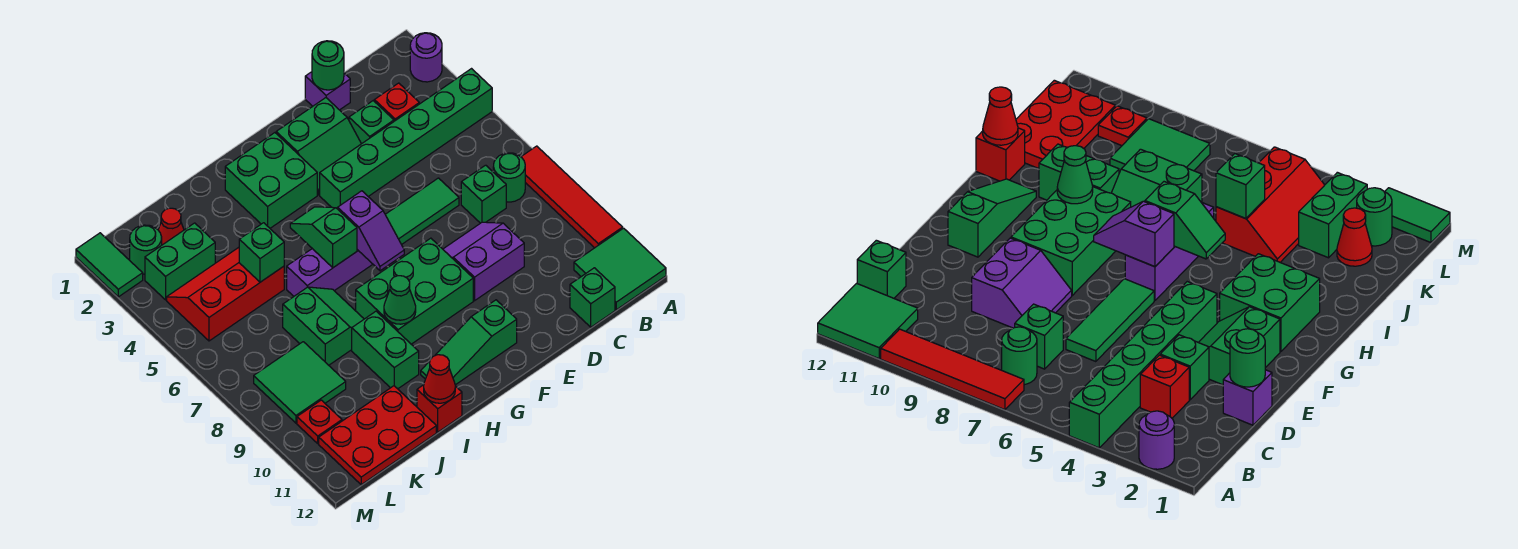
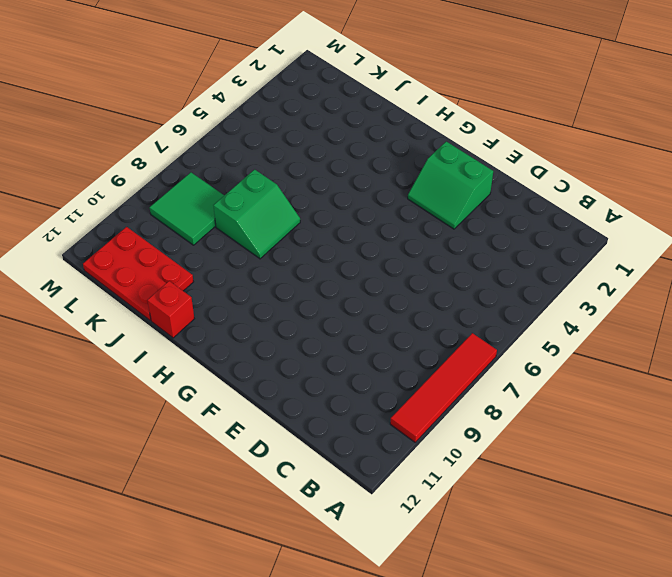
none -> purple 1x1 round brick [410,33,442,82]
none -> green 1x6 brick [320,69,492,209]
none -> green 2x2 tile [574,228,666,310]
none -> green 1x1 round brick [493,153,525,202]

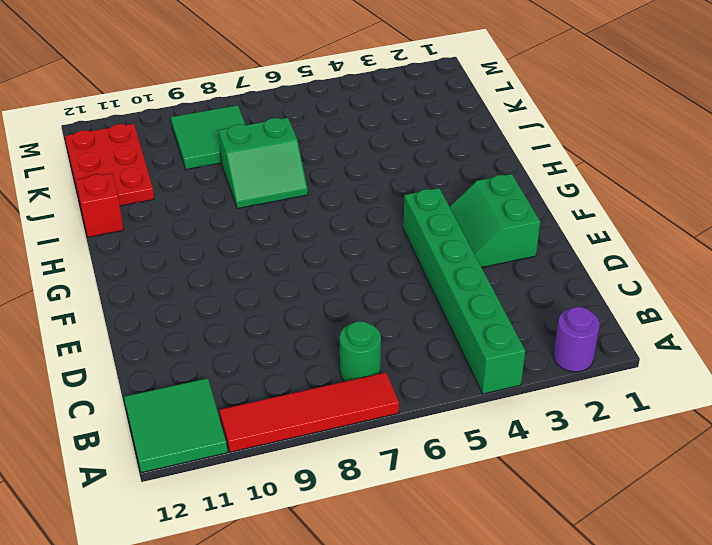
none -> red 1x1 brick [374,83,419,121]
none -> green 1x1 brick [461,165,506,223]
none -> green 1x1 brick [570,268,615,327]
none -> purple 1x1 brick [305,72,350,110]

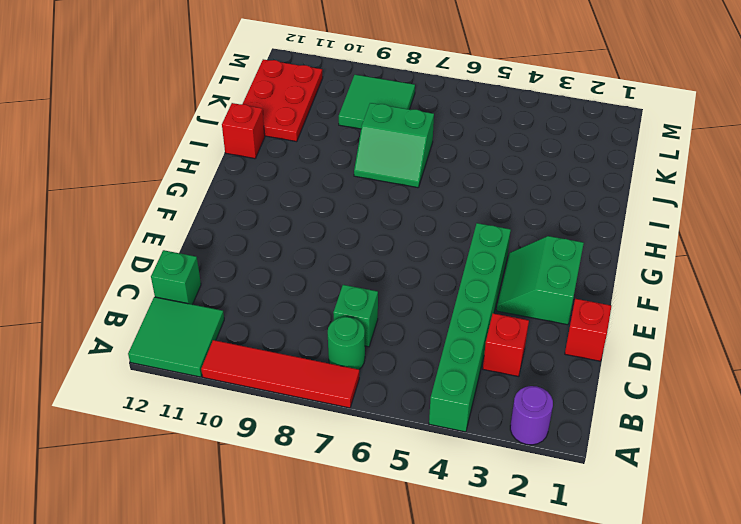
red 1x1 brick [565,299,611,361] -> purple 1x1 brick [305,72,350,110]
none -> green 1x1 brick [349,101,394,144]
none -> green 1x3 tile [385,178,459,244]
none -> purple 2x2 slope [443,222,524,301]
none -> green 2x3 brick [356,238,473,344]

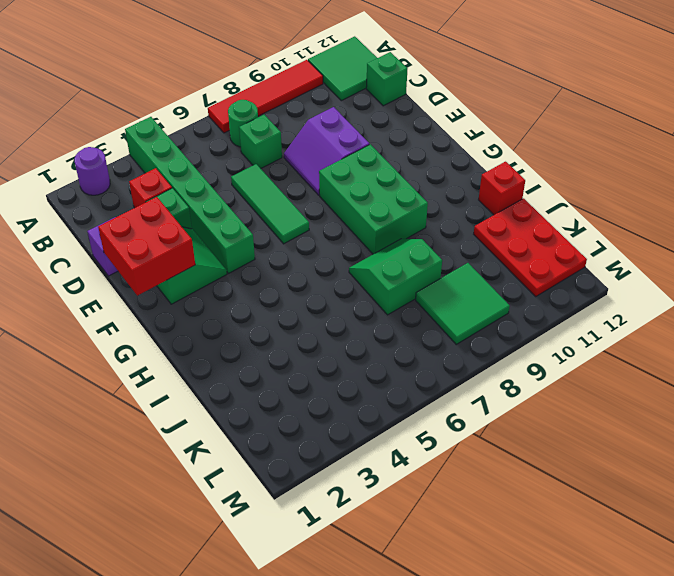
red 2x2 brick [98,197,195,296] -> none
none -> green 1x3 slope [421,300,517,385]
none -> green 2x2 brick [225,133,317,228]
none -> purple 1x3 brick [287,249,373,296]
none -> green 1x2 brick [352,311,419,389]

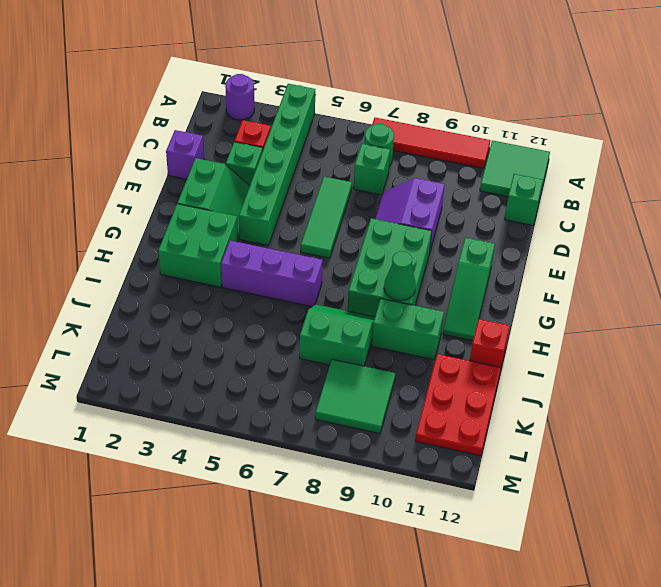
purple 1x3 brick [221,241,323,307] -> purple 1x3 brick turned to [287,249,373,296]
none -> red 2x3 slope [167,247,284,341]
none -> red 1x1 cone [158,208,184,245]
none -> green 1x2 brick [145,223,215,300]
none -> green 1x1 round brick [130,225,162,274]

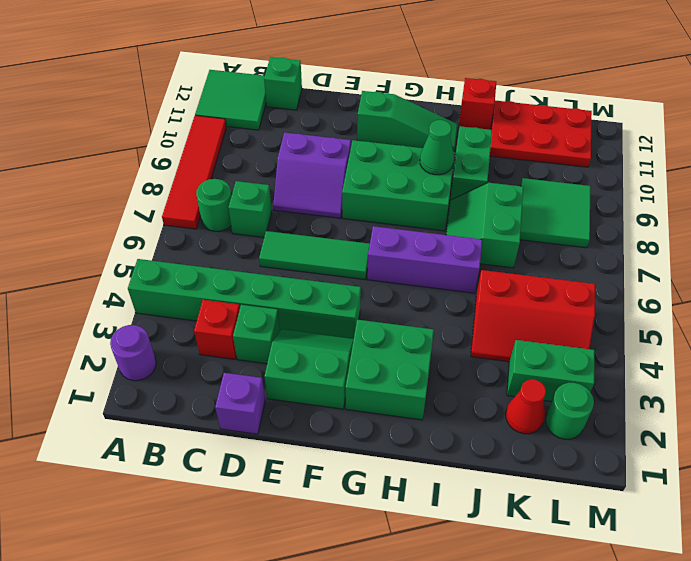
none -> red 1x1 plate [297,400,342,443]
none -> green 1x2 tile [76,233,143,297]
none -> green 1x1 round brick [312,41,344,90]
none -> purple 1x2 slope [338,191,404,271]

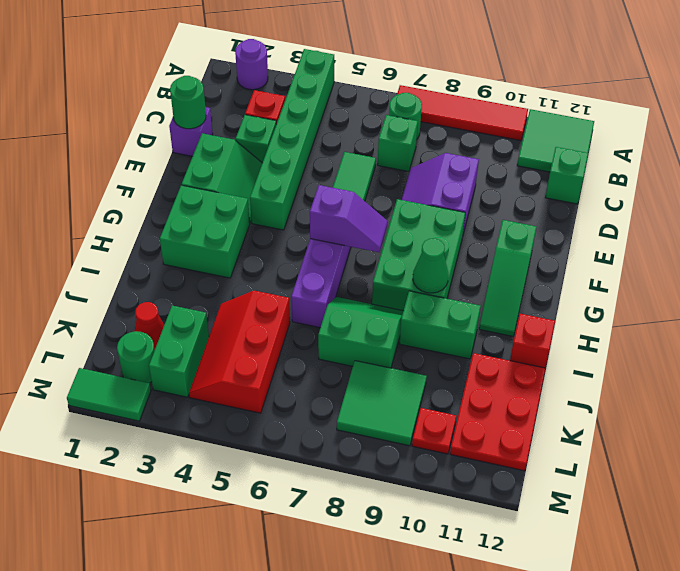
none -> green 1x2 slope [290,207,357,268]
none -> red 1x1 cone [424,355,455,403]
none -> green 1x1 brick [239,223,284,282]

